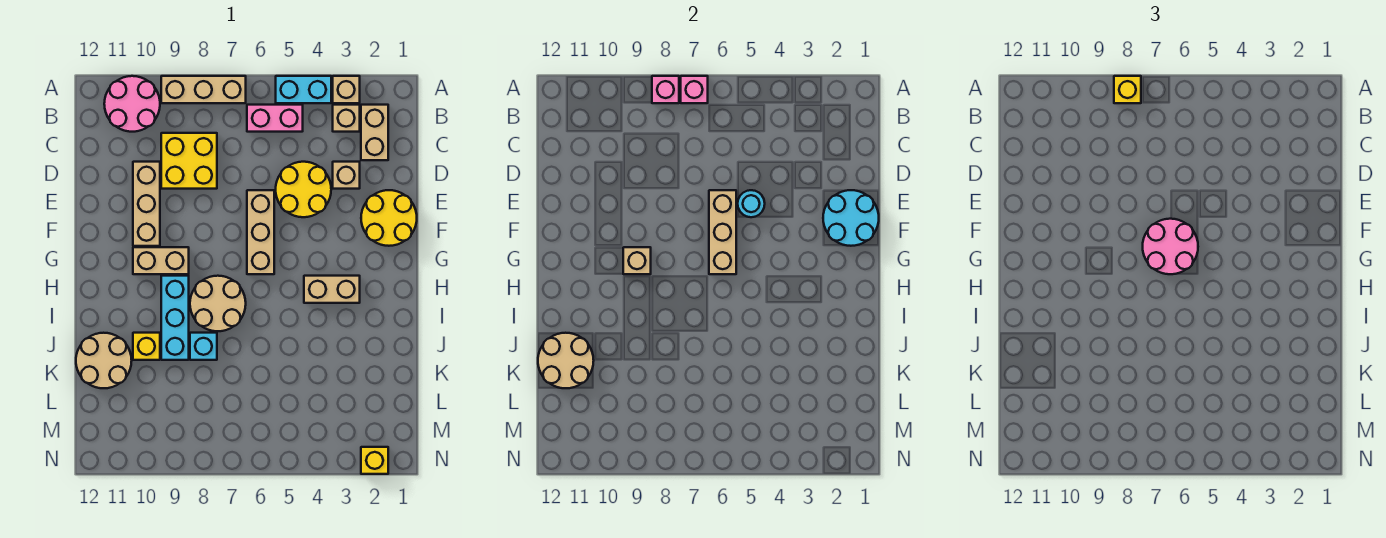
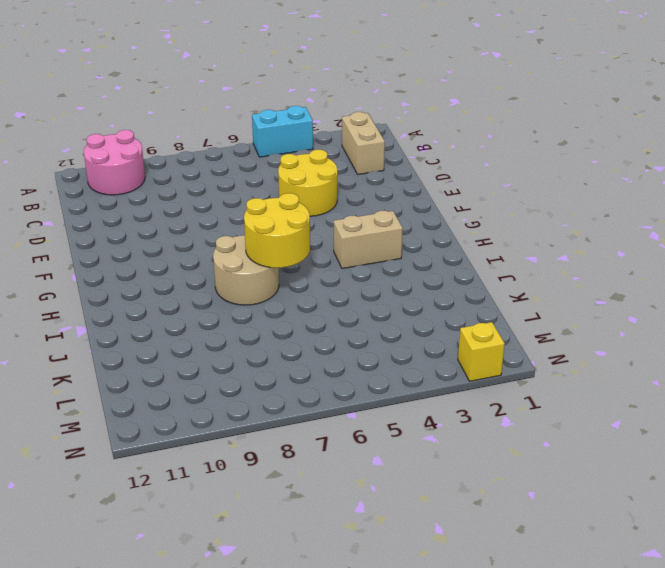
yellow 2x2 round brick [244,193,310,268] -> yellow 2x2 round brick moved to [361,190,417,246]
none -> tan 1x1 brick [333,76,360,103]
none -> tan 1x3 brick [161,76,246,103]
none -> tan 1x1 brick [333,105,360,132]
none -> pink 1x2 brick [247,105,303,132]

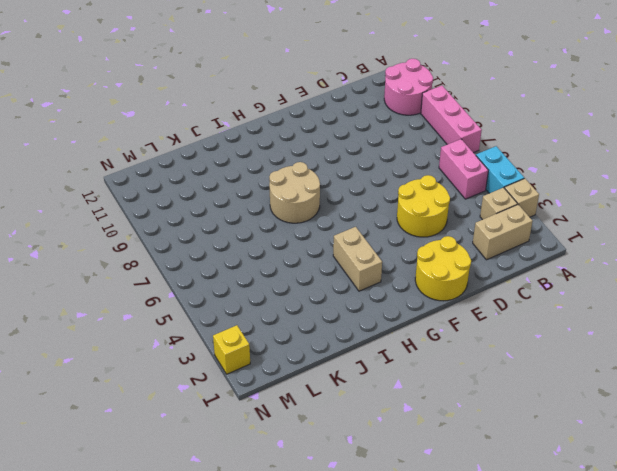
pink 1x3 brick [421,86,482,153] -> tan 1x3 brick [161,76,246,103]
none -> yellow 2x2 brick [161,133,217,189]
none -> tan 1x1 brick [333,162,360,189]
none -> tan 1x3 brick [133,162,160,246]
none -> tan 1x3 brick [247,190,274,274]

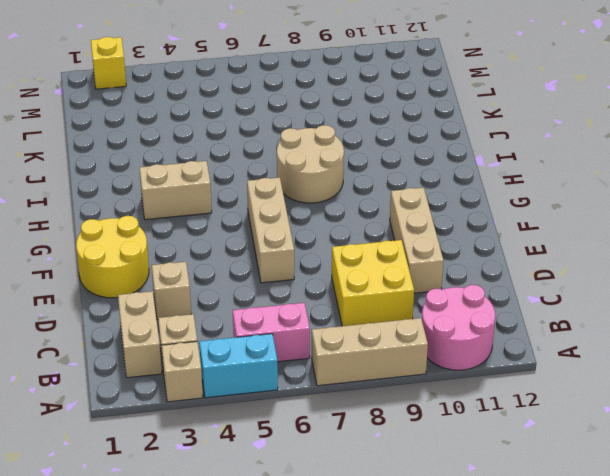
none -> yellow 2x2 round brick [276,162,331,217]
none -> tan 1x2 brick [133,247,189,274]
none -> cyan 1x3 brick [161,276,189,360]
none -> cyan 1x1 brick [190,333,217,360]

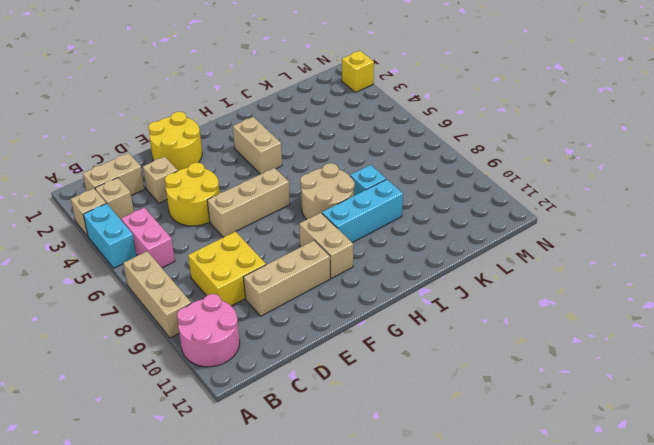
none -> yellow 1x1 brick [133,333,160,360]
none -> tan 2x2 round brick [76,333,132,388]
none -> pink 1x1 brick [681,76,708,103]
none -> pink 1x1 brick [652,76,679,103]

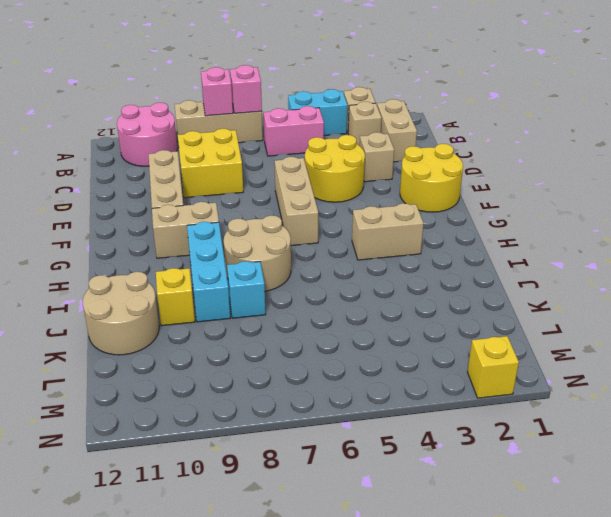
none -> cyan 2x2 round brick [823,190,879,246]
none -> cyan 1x1 round brick [738,190,765,217]
none -> tan 1x3 brick [709,190,736,274]
none -> tan 1x1 brick [623,247,651,274]

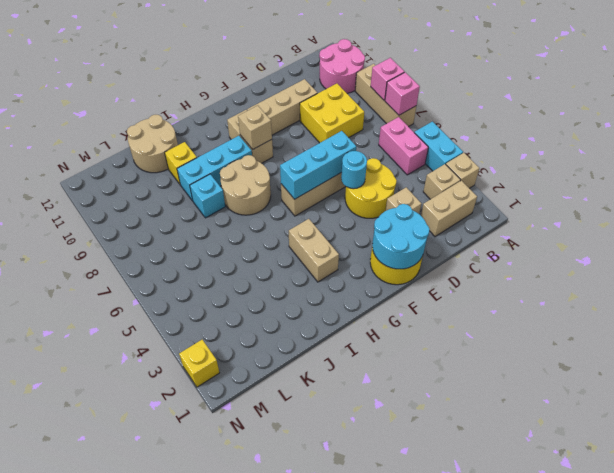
cyan 1x3 brick [280,131,356,199] -> tan 1x3 brick [709,190,736,274]
none -> tan 2x2 round brick [538,333,594,388]
none -> yellow 1x1 brick [1114,76,1141,103]
none -> pink 2x2 round brick [1143,219,1198,274]

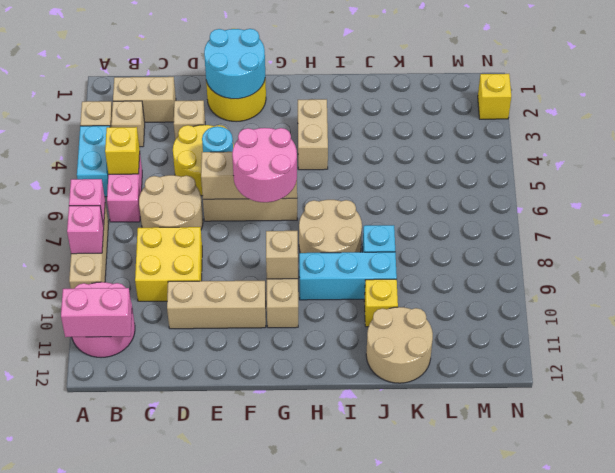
pink 1x2 brick [61,288,132,337] -> none
yellow 1x1 brick [105,127,140,174] -> yellow 1x1 brick moved to [1114,76,1141,103]
tan 2x2 round brick [139,175,203,229] -> tan 2x2 round brick moved to [538,333,594,388]

